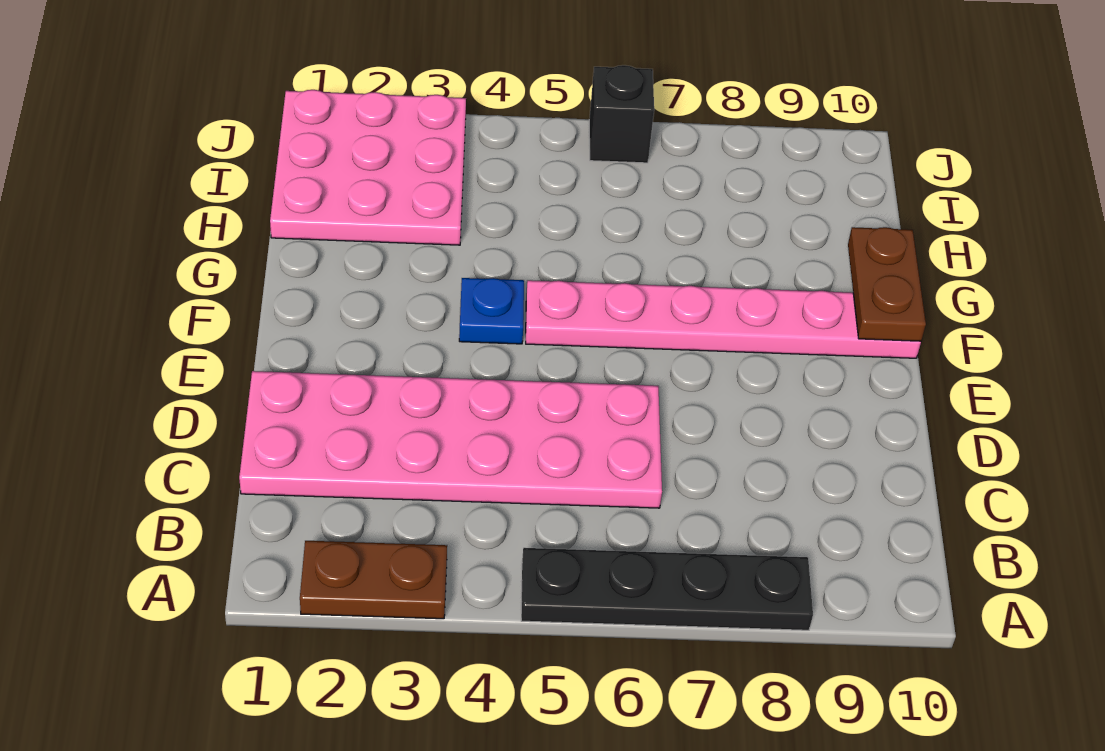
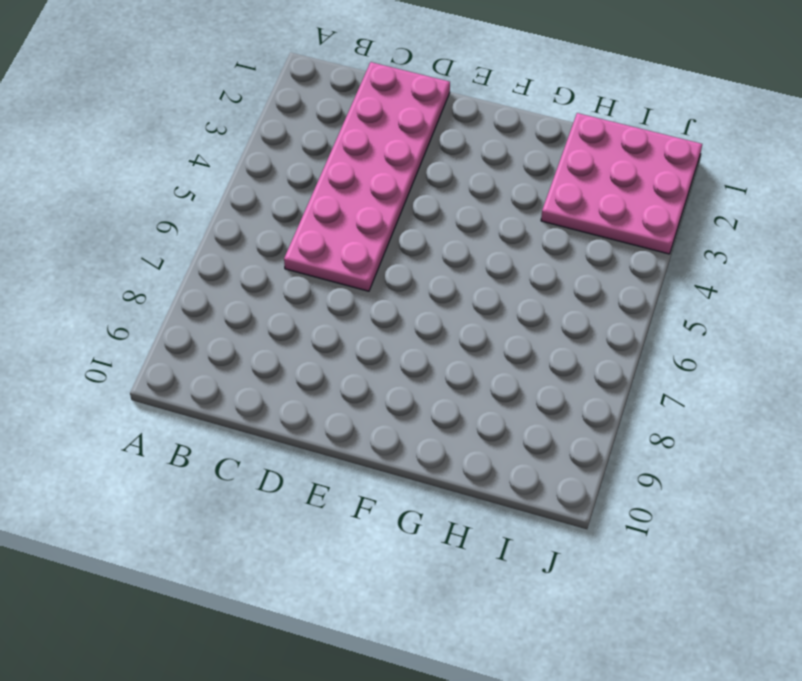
none -> brown 1x2 plate [300,541,447,619]
none -> black 1x4 plate [521,548,813,630]

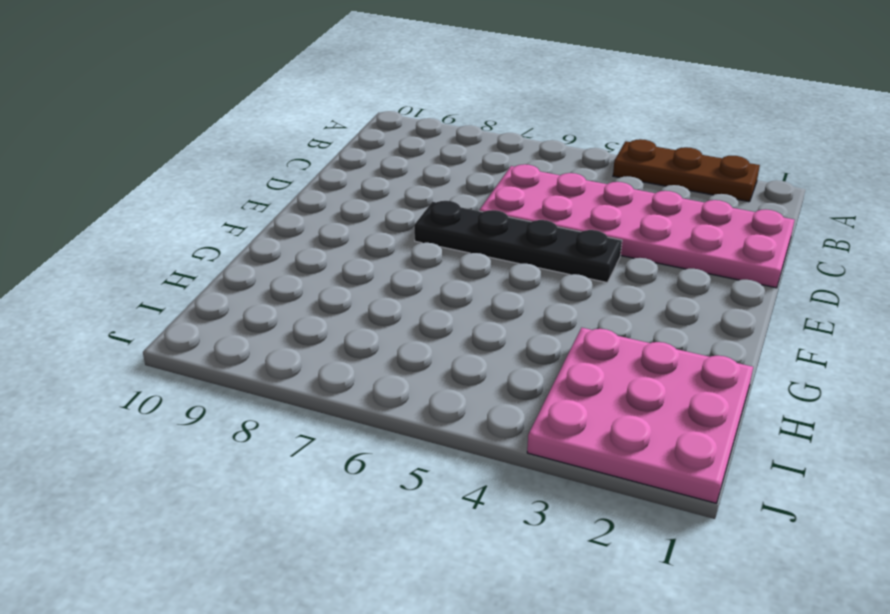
brown 1x3 plate [613,139,760,202] -> brown 1x2 plate [300,541,447,619]
black 1x4 plate [414,201,622,282] -> black 1x4 plate moved to [521,548,813,630]
none -> blue 1x1 plate [459,278,524,344]
none -> pink 1x6 plate [526,280,921,358]

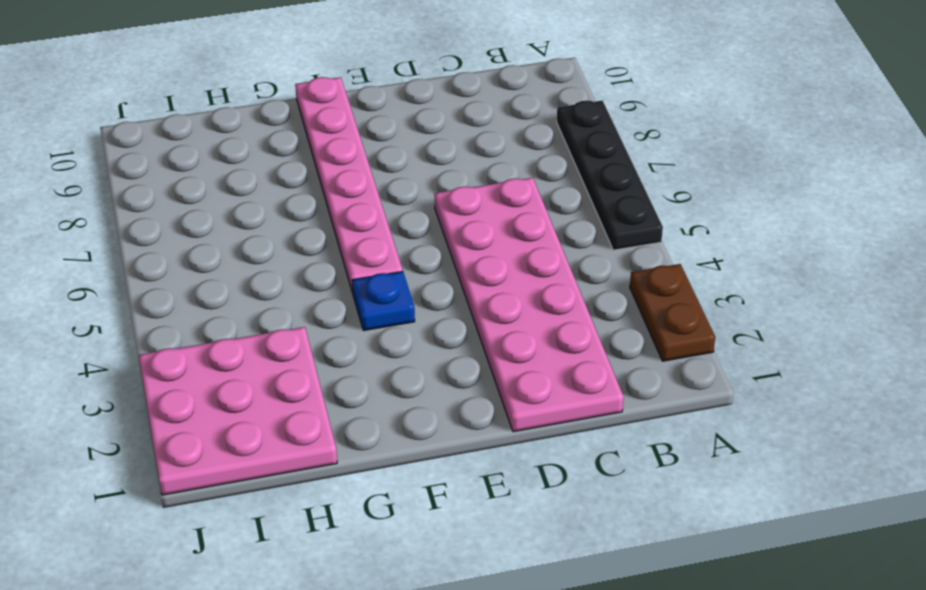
none -> black 1x1 brick [589,65,654,163]
none -> brown 1x2 plate [848,227,926,341]

